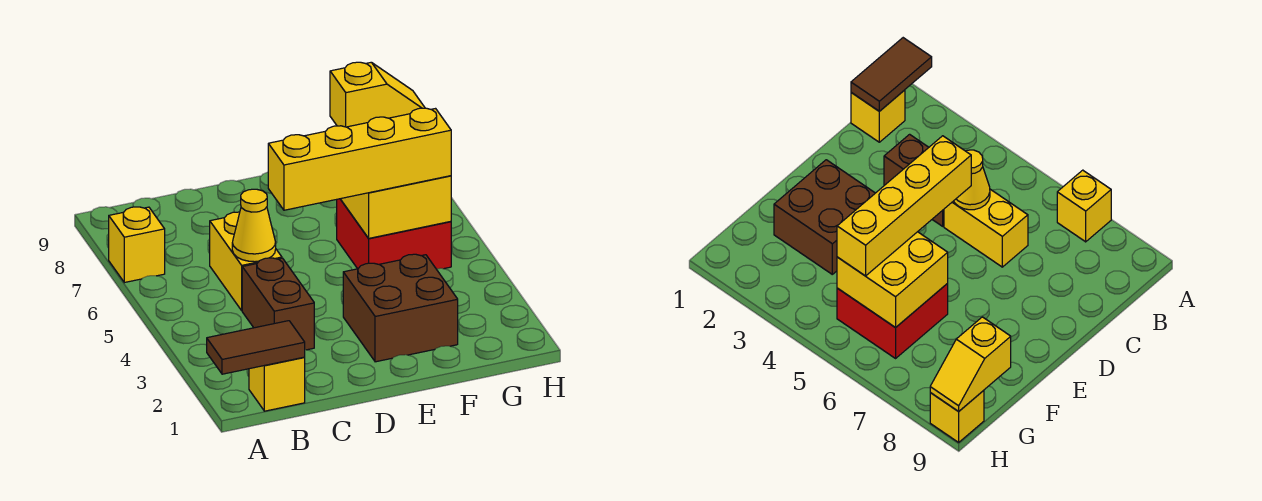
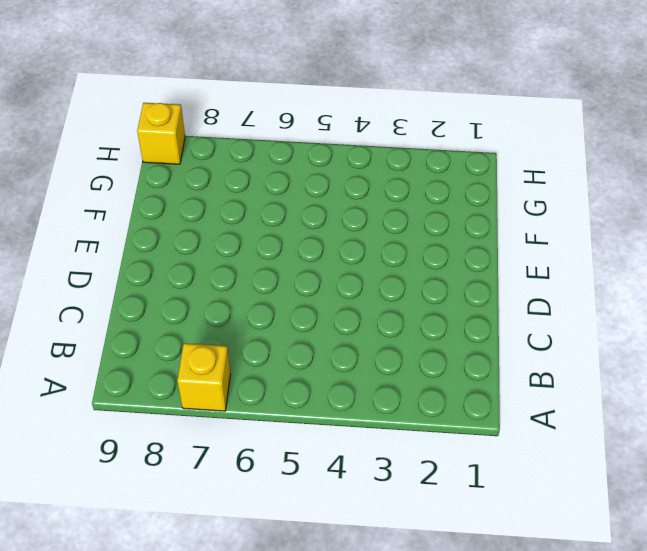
none -> yellow 1x1 brick [249,357,305,411]
none -> brown 1x2 brick [242,258,314,350]
none -> yellow 1x2 brick [210,212,282,310]

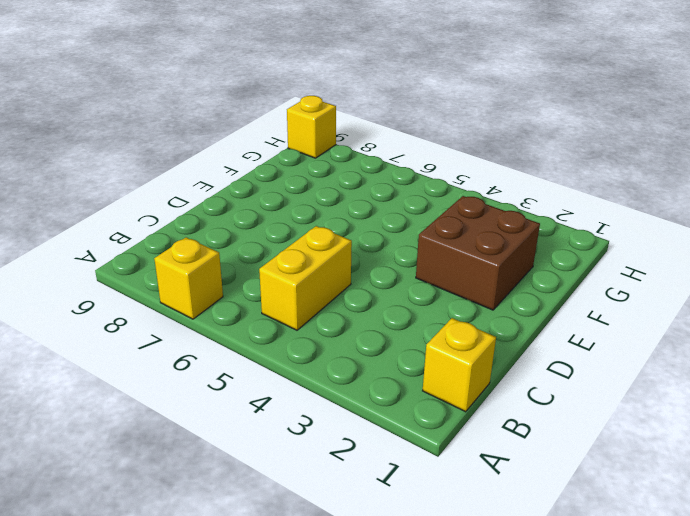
yellow 1x2 brick [259,226,352,330] -> yellow 1x2 brick turned to [210,212,282,310]
none -> brown 1x2 brick [242,258,314,350]
none -> red 2x2 brick [337,199,451,269]
none -> brown 1x2 tile [207,321,305,374]

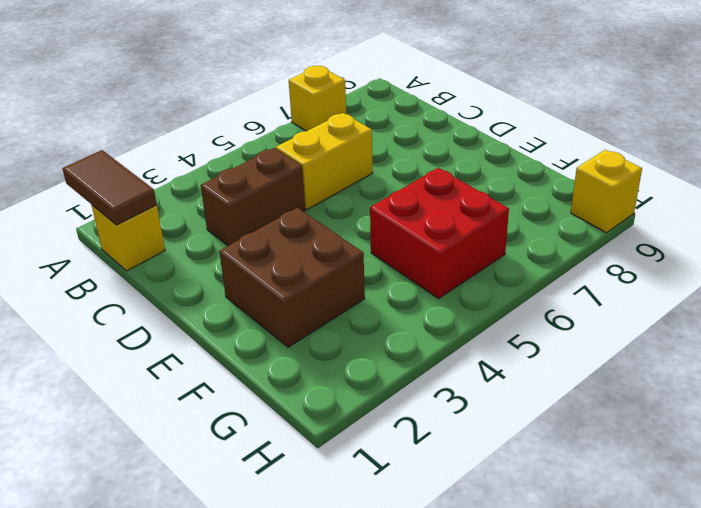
none -> yellow 1x1 cone [232,189,276,262]
none -> yellow 2x2 brick [341,176,451,238]
none -> yellow 1x2 slope [330,62,425,127]

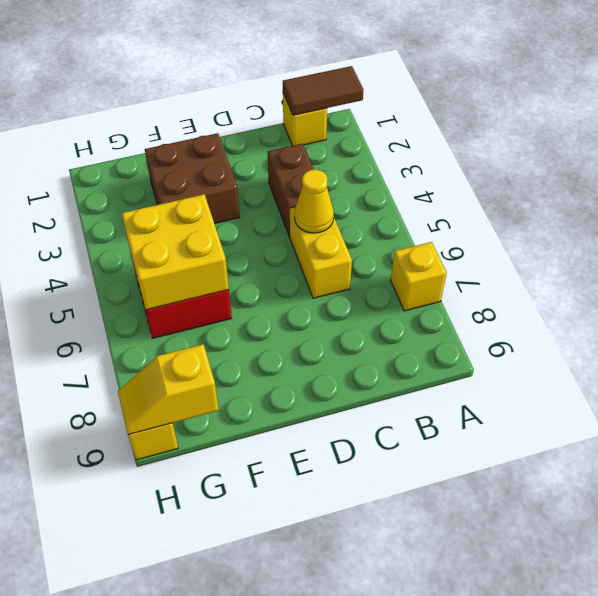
none -> yellow 1x4 brick [268,108,451,210]

